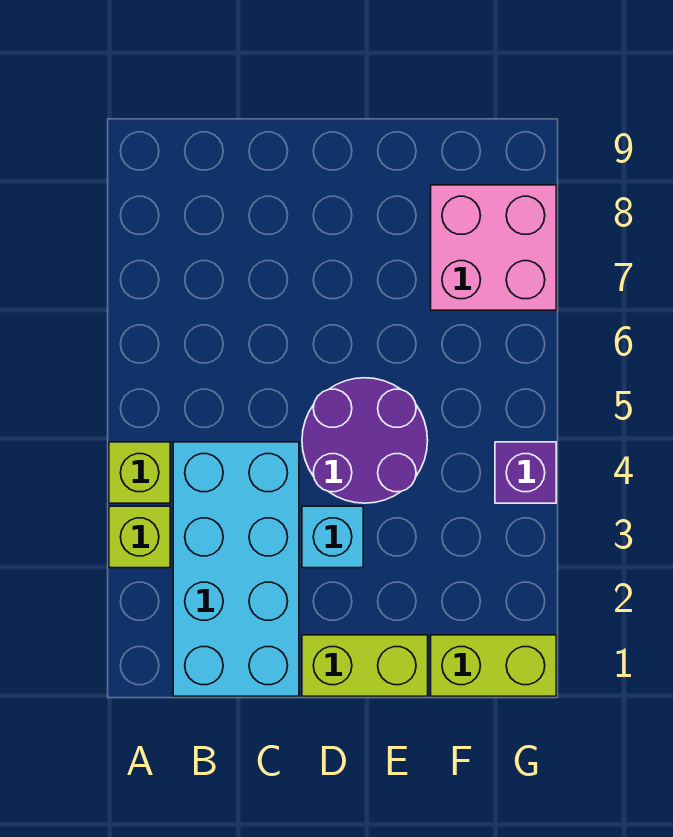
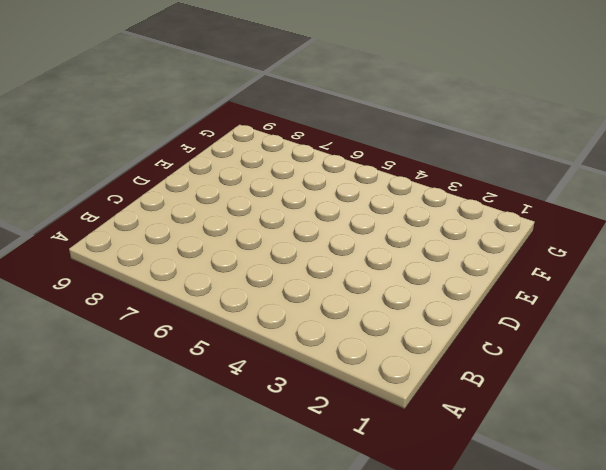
none -> lime 1x1 brick [109,506,170,568]
none -> lime 1x1 brick [109,442,170,503]

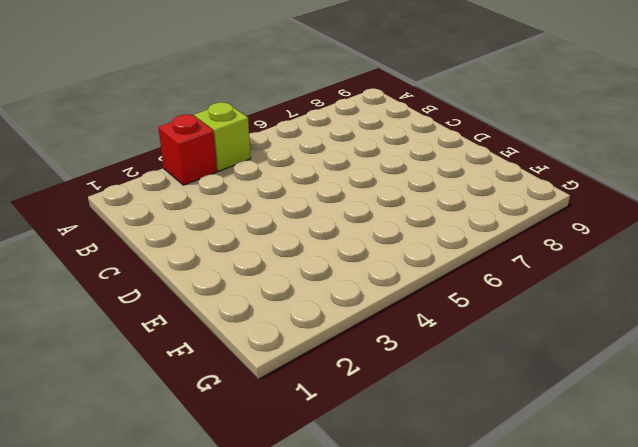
red 1x1 brick [158,115,217,185] -> lime 1x1 brick [109,506,170,568]
none -> cyan 2x4 brick [173,442,299,696]
none -> lime 1x2 brick [302,635,428,696]

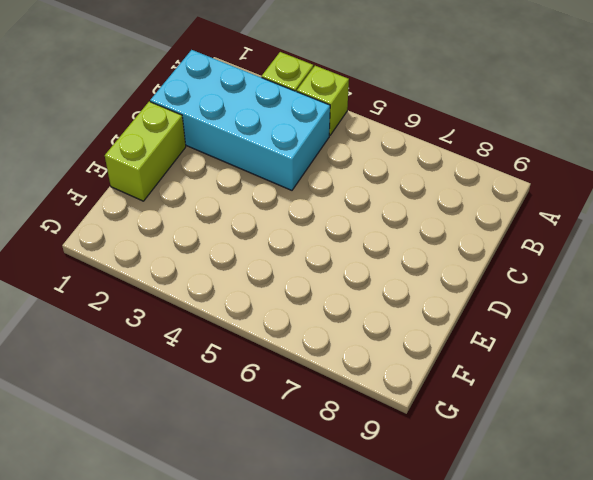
none -> cyan 1x1 brick [302,506,363,568]
none -> purple 2x2 round brick [302,378,428,503]

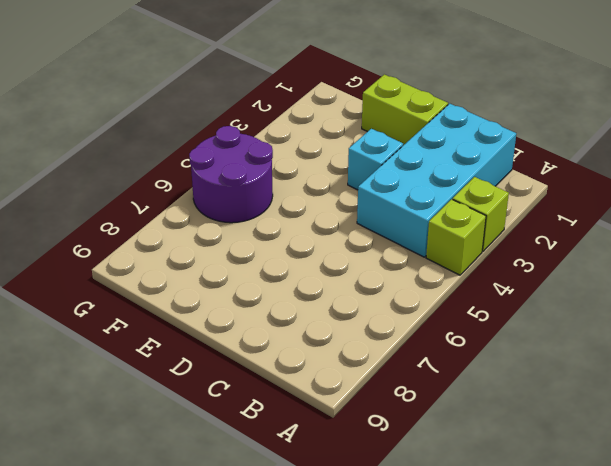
purple 2x2 round brick [189,126,273,223] -> purple 2x2 round brick moved to [302,378,428,503]
none -> lime 1x2 brick [431,635,556,696]
none -> pink 2x2 brick [431,185,556,310]

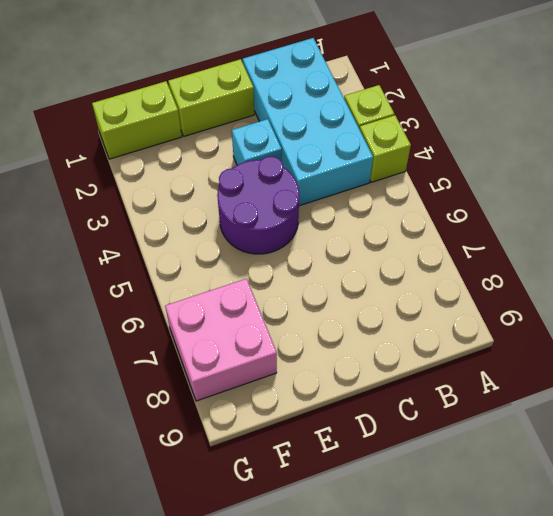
none -> purple 1x1 brick [495,442,556,503]

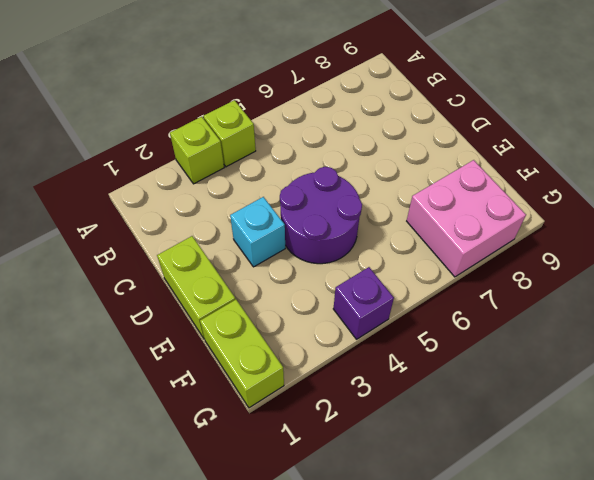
none -> cyan 2x4 brick [173,442,299,696]

